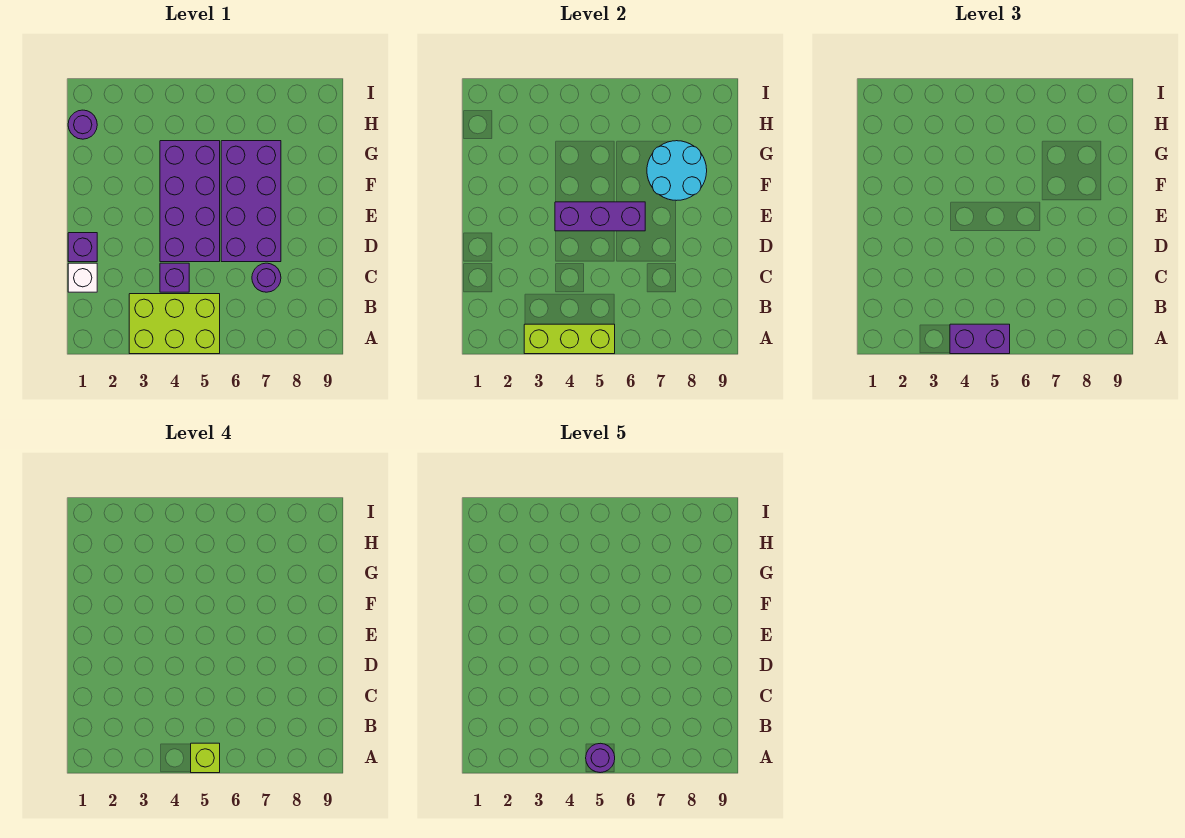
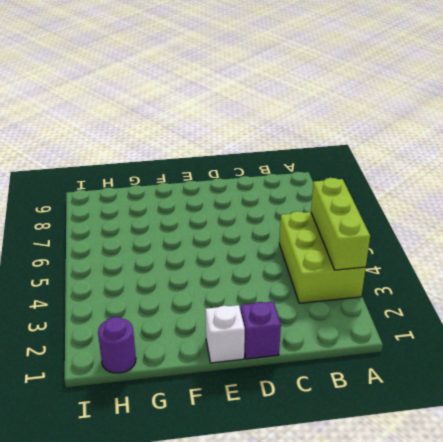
white 1x1 brick [205,305,245,363] -> white 1x1 brick moved to [68,263,97,292]
none -> purple 1x1 brick [160,263,189,292]
none -> purple 1x1 round brick [252,263,281,292]
none -> purple 2x4 brick [160,141,220,262]

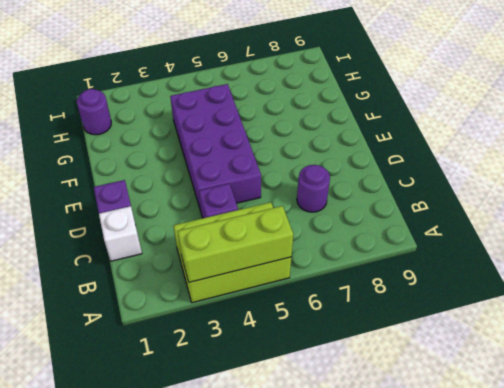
none -> purple 2x4 brick [221,141,281,262]
none -> purple 1x3 brick [555,202,645,231]
none -> cyan 2x2 round brick [647,141,707,200]

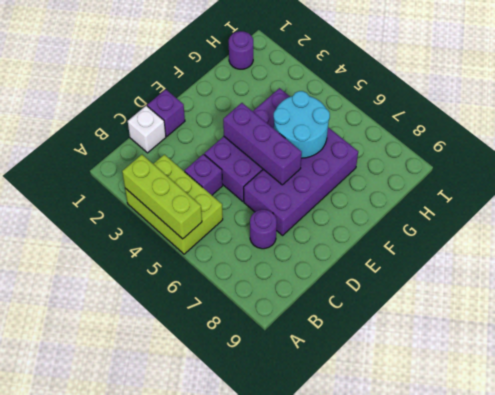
cyan 2x2 round brick [274,91,330,158] -> cyan 2x2 round brick moved to [647,141,707,200]
none -> purple 1x2 brick [950,324,1010,354]
none -> lime 1x1 brick [191,743,220,773]
none -> purple 1x1 round brick [586,743,615,773]

